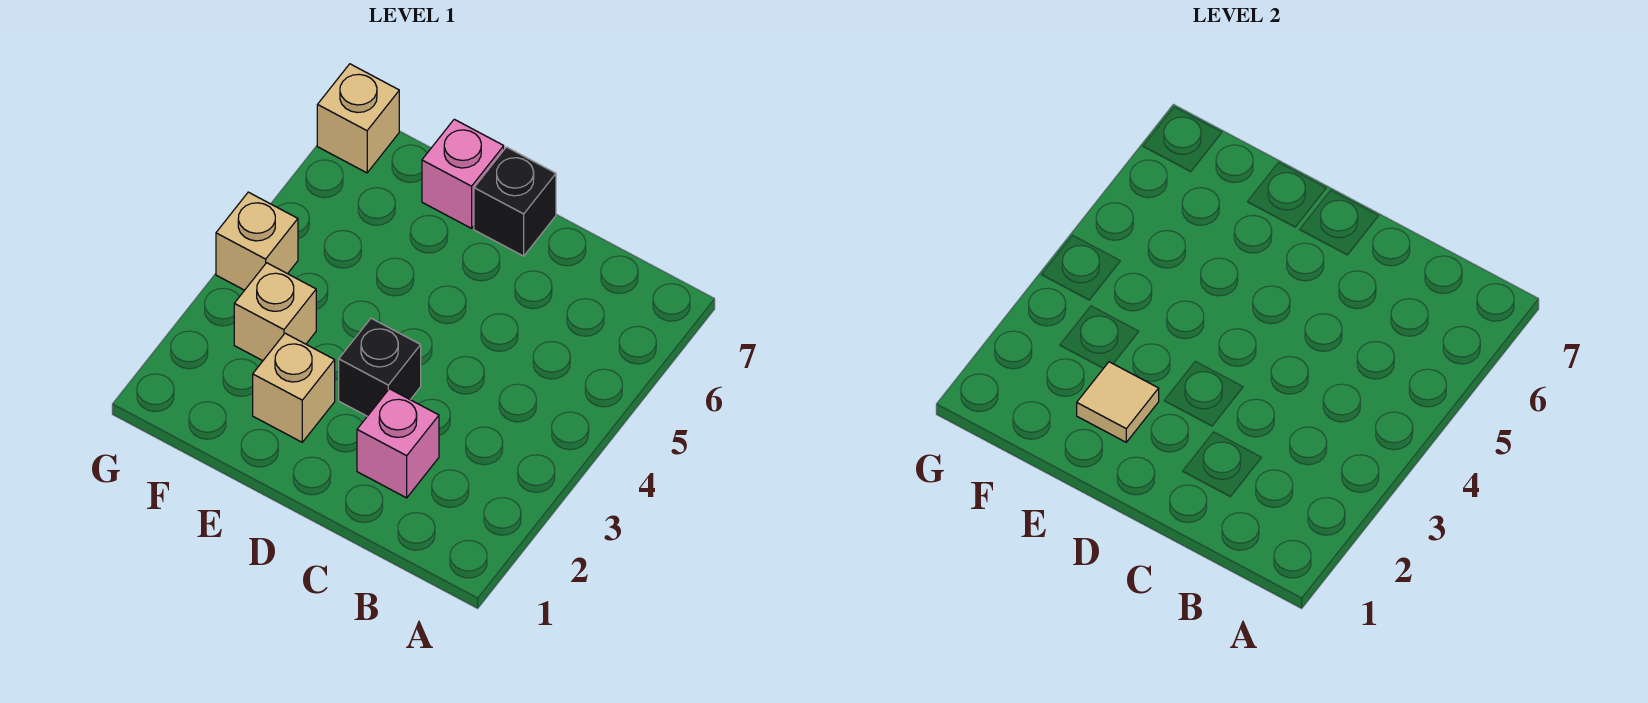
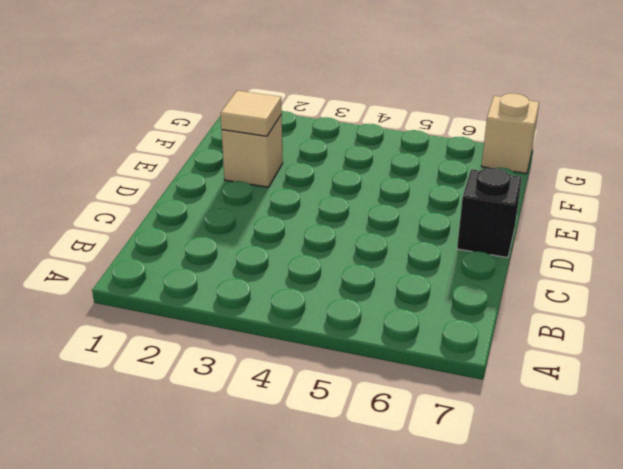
none -> pink 1x1 brick [357,389,439,498]
none -> black 1x1 brick [339,318,421,416]

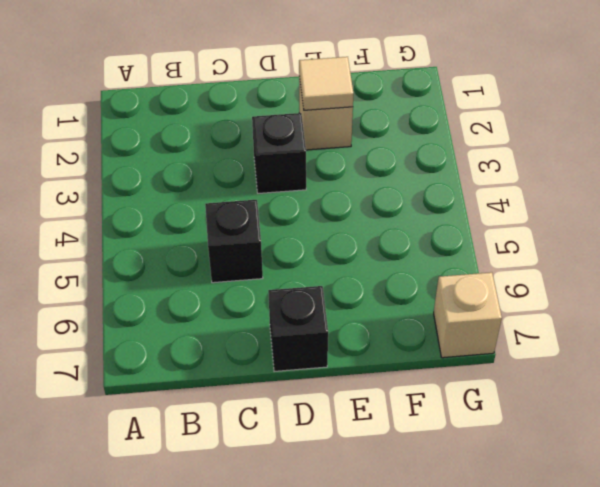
black 1x1 brick [205,200,263,283] -> none
none -> pink 1x1 brick [357,389,439,498]
none -> pink 1x1 brick [422,119,504,228]

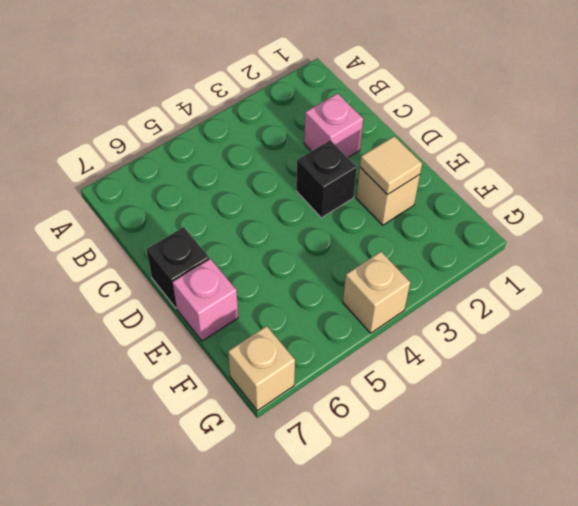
none -> tan 1x1 brick [234,263,316,361]

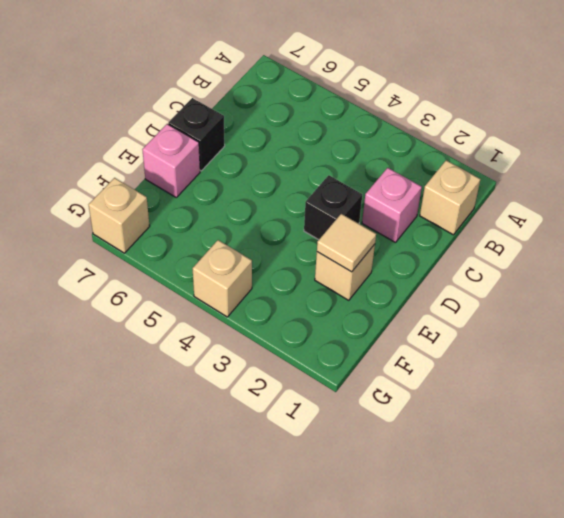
tan 1x1 brick [420,160,480,235] -> tan 1x1 brick moved to [234,263,316,361]

